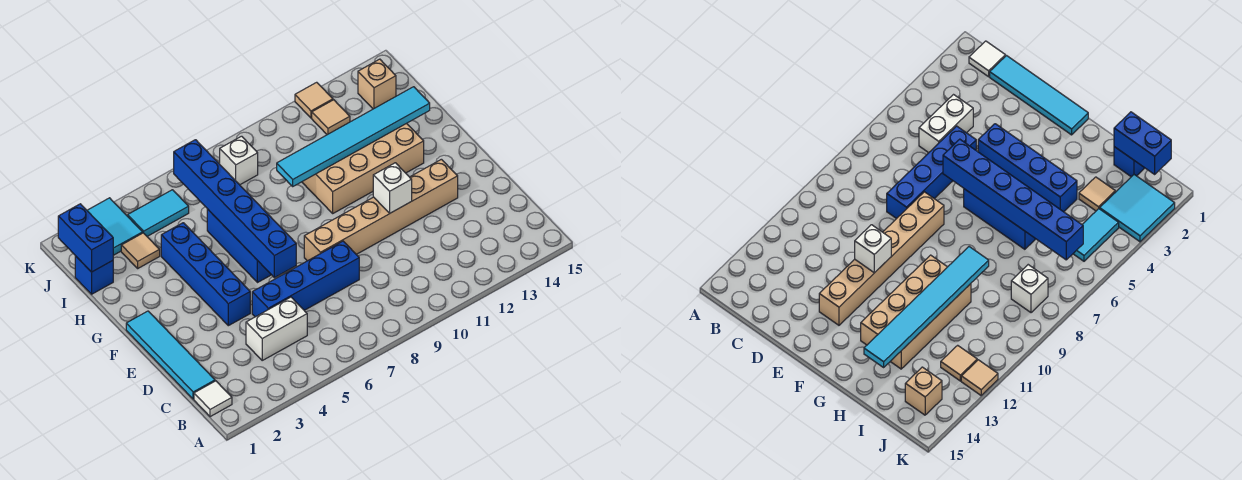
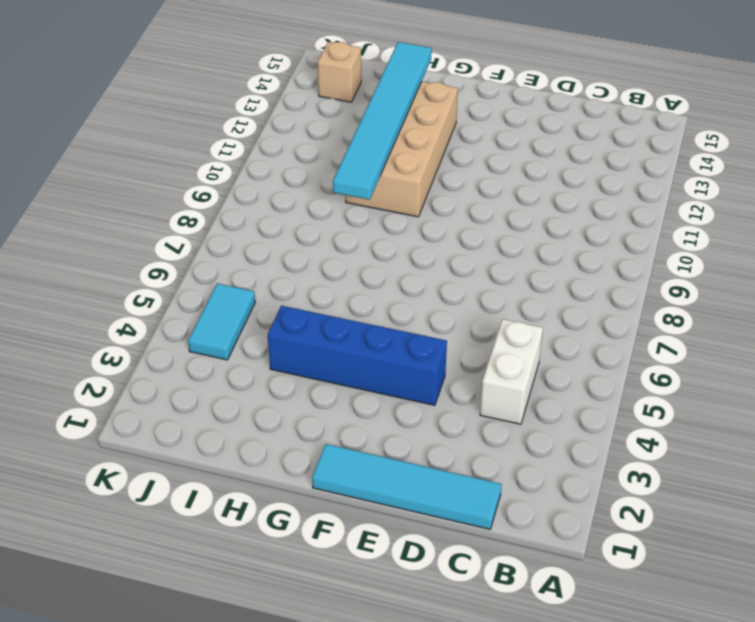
none -> white 1x1 tile [194,381,232,417]
none -> blue 1x4 brick [252,241,359,317]
none -> tan 1x6 brick [304,159,458,261]

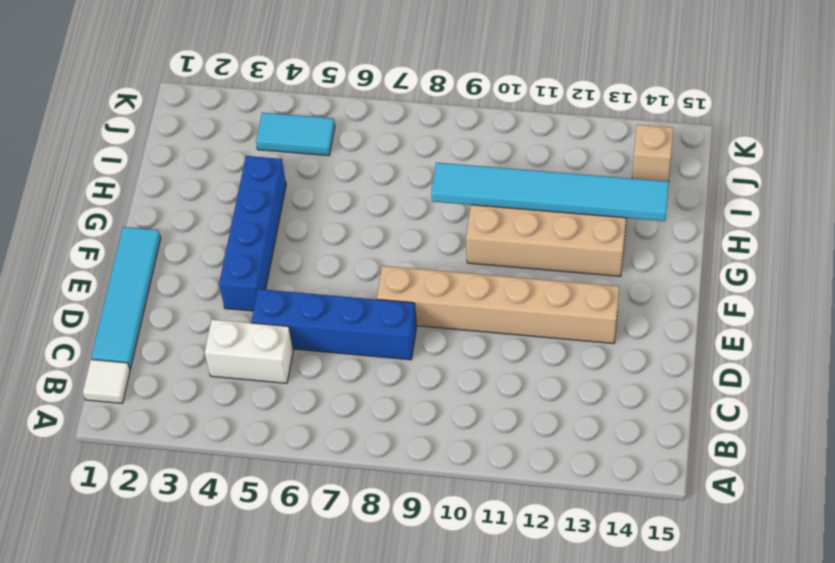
none -> blue 1x3 brick [207,209,271,283]
none -> blue 1x1 brick [75,256,113,294]
none -> tan 1x1 tile [121,233,160,268]

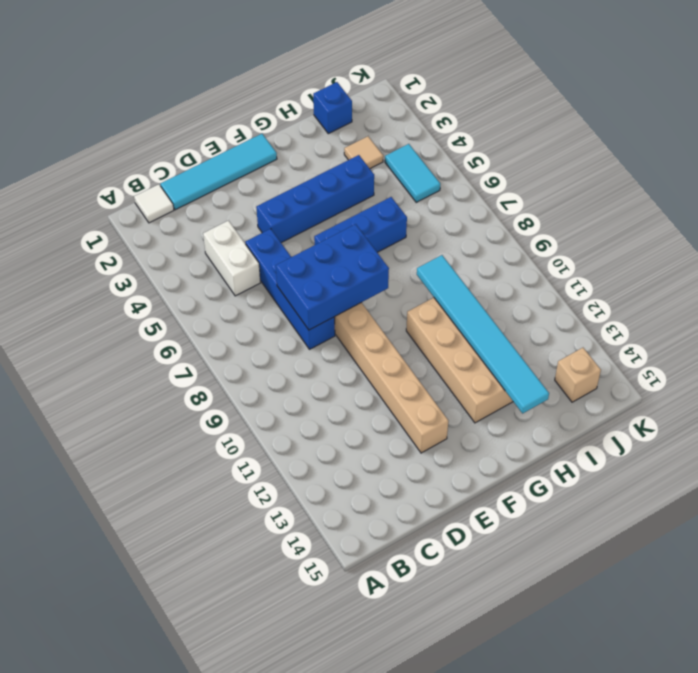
blue 2x3 brick [276,224,389,330] -> none
none -> cyan 2x2 tile [87,198,143,255]
none -> white 1x1 brick [220,136,258,185]
none -> tan 1x1 tile [312,100,350,135]

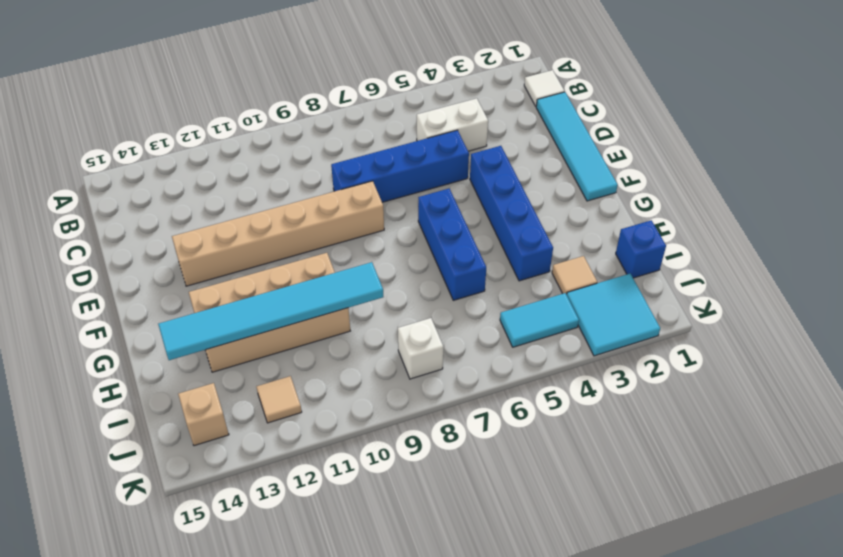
none -> tan 1x1 tile [295,82,333,118]
none -> blue 1x6 brick [174,140,296,278]
none -> white 1x1 brick [373,163,412,213]

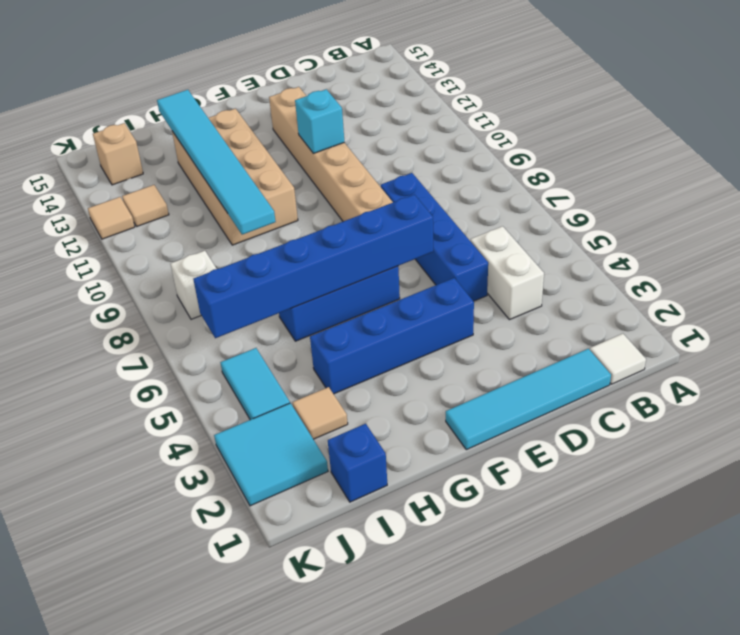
cyan 1x1 brick [295,89,344,153] -> white 1x1 brick [373,163,412,213]
none -> blue 1x2 brick [58,204,113,272]

